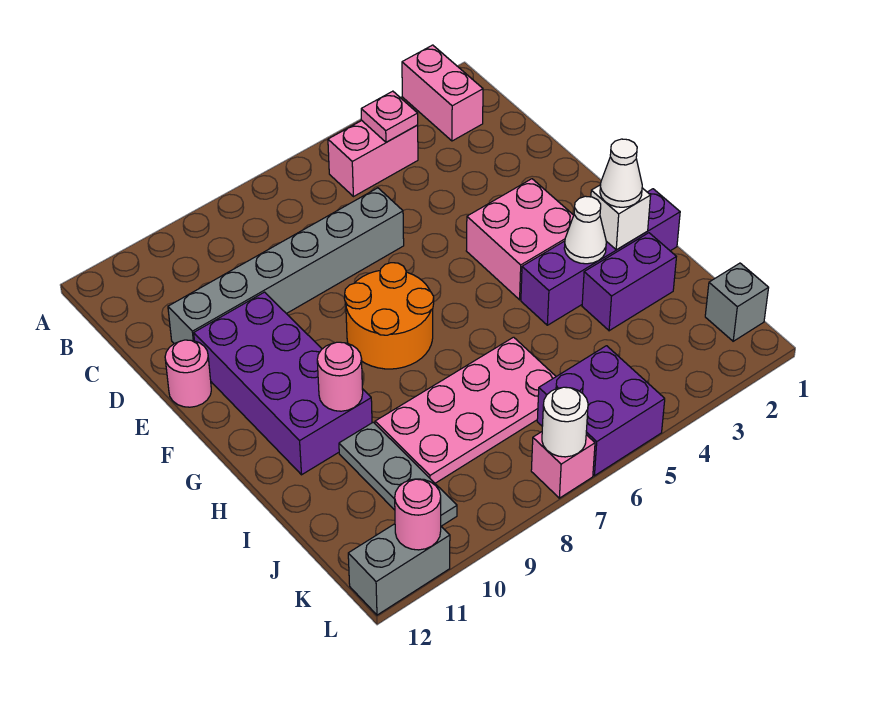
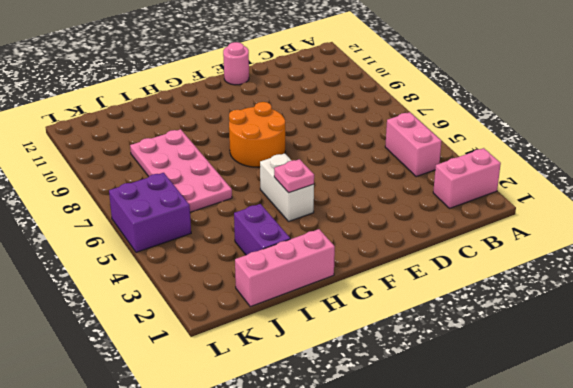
white 1x2 brick [260,153,314,222] -> pink 2x2 brick [466,179,574,300]
pink 1x1 plate [274,159,314,193] -> pink 1x1 plate moved to [361,91,418,142]
pink 1x3 brick [235,229,335,307] -> purple 1x4 brick [521,189,680,325]
none -> grey 1x6 brick [168,188,404,344]
none -> purple 2x4 brick [194,292,372,475]
none -> grey 1x3 plate [339,422,457,526]

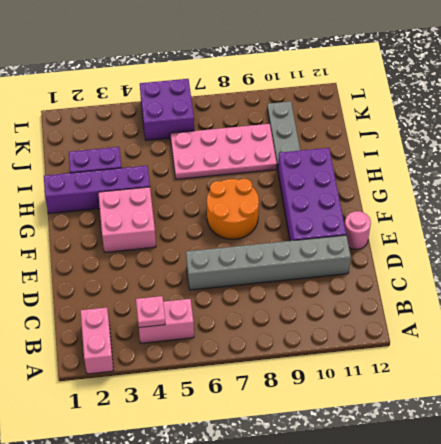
none -> grey 1x1 brick [705,263,768,341]
none -> pink 1x1 brick [531,432,595,498]
none -> grey 1x2 brick [348,524,450,615]

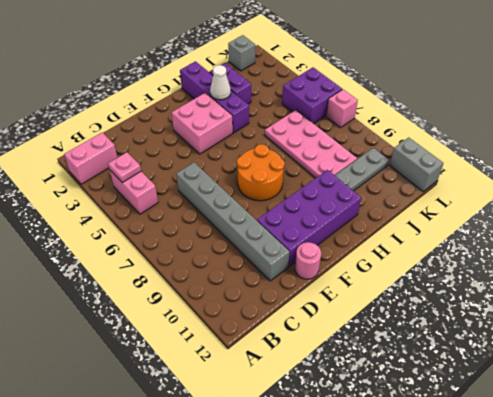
none -> white 1x1 brick [591,185,651,250]
none -> pink 1x1 round brick [317,342,363,411]
none -> white 1x1 round brick [542,387,588,457]

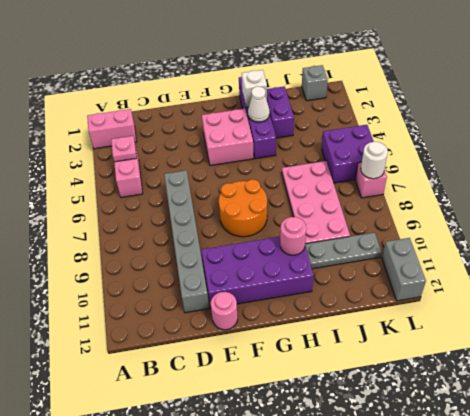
none -> pink 1x1 round brick [395,479,441,550]
none -> white 1x1 cone [600,139,642,207]

